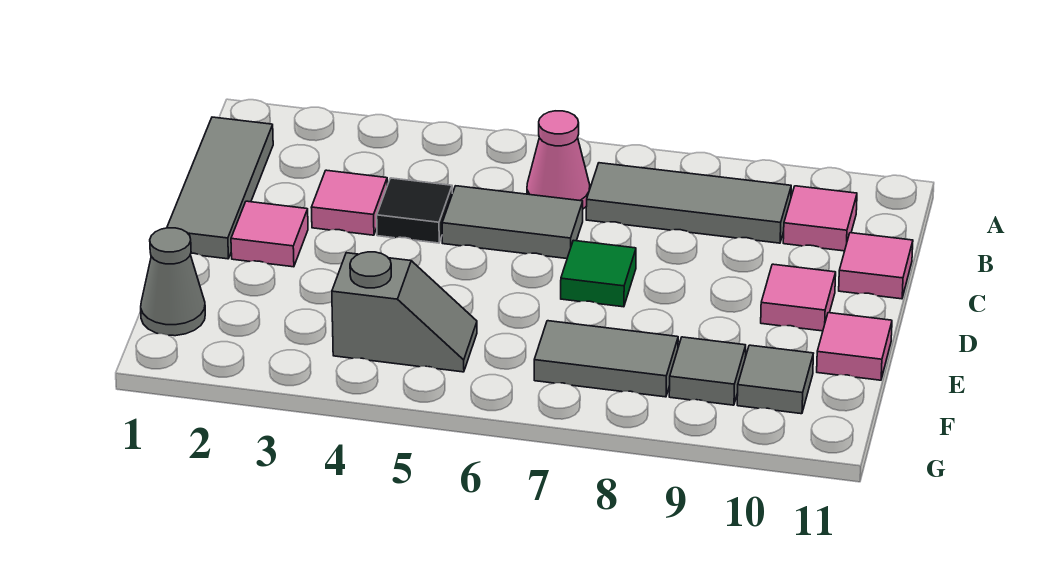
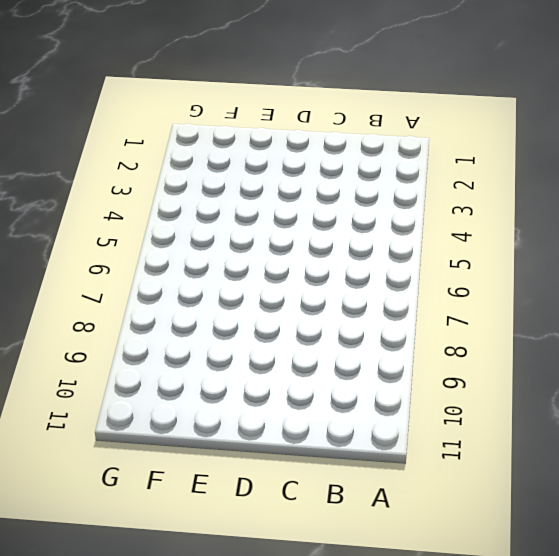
none -> grey 1x3 tile [167,117,273,259]
none -> pink 1x1 cone [527,111,590,209]
none -> grey 1x3 tile [586,163,791,243]

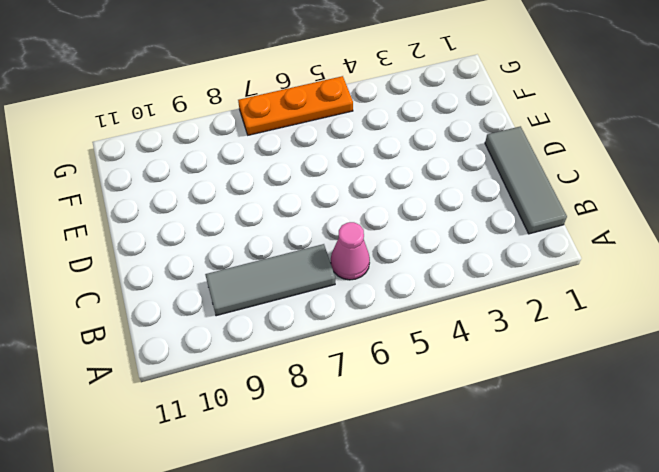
orange 1x3 plate [238,76,353,135] -> none
none -> pink 1x1 tile [783,186,857,251]
none -> pink 1x1 tile [311,170,387,235]
none -> black 1x1 tile [377,178,452,243]

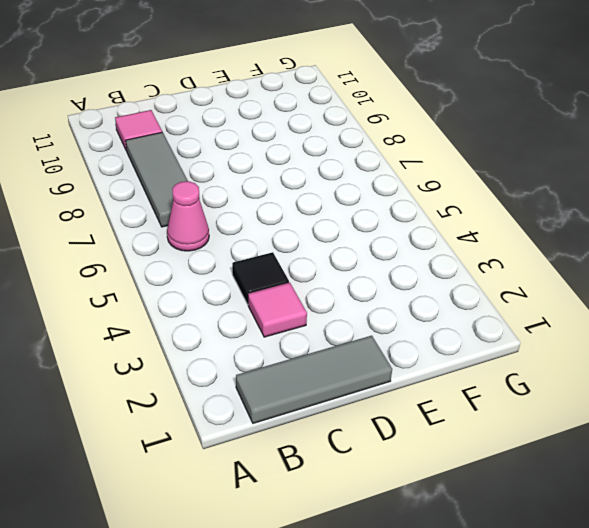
none -> grey 1x2 tile [442,186,583,259]
none -> pink 1x1 tile [839,233,913,299]
none -> pink 1x1 tile [231,201,308,267]

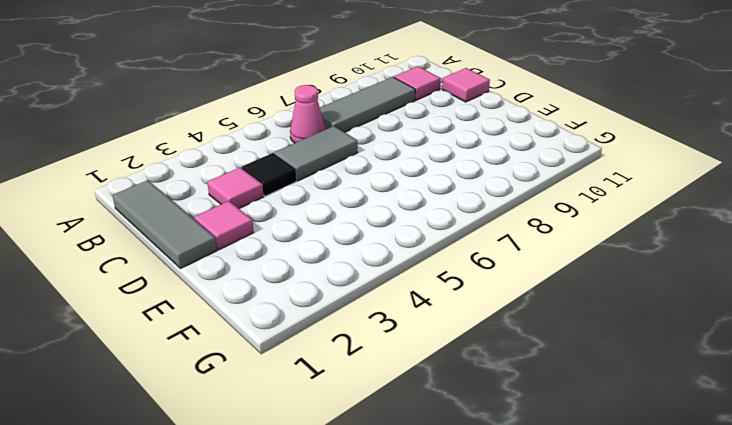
none -> green 1x1 tile [561,240,636,307]
none -> pink 1x1 tile [761,264,836,331]
none -> pink 1x1 tile [817,313,892,380]

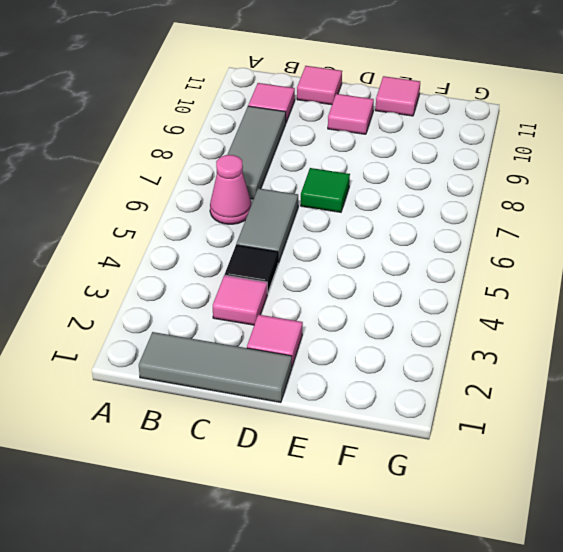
none -> grey 1x1 cone [141,228,205,336]
none -> grey 1x2 slope [332,252,477,372]
none -> grey 1x2 tile [534,321,678,397]

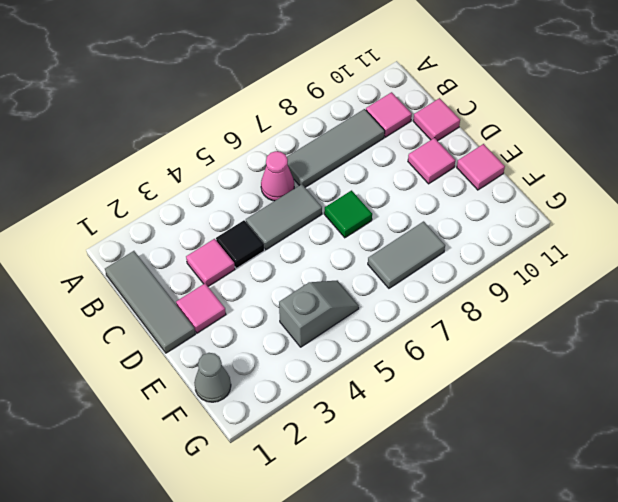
none -> grey 1x1 tile [669,337,746,405]
none -> grey 1x1 tile [737,345,813,414]

